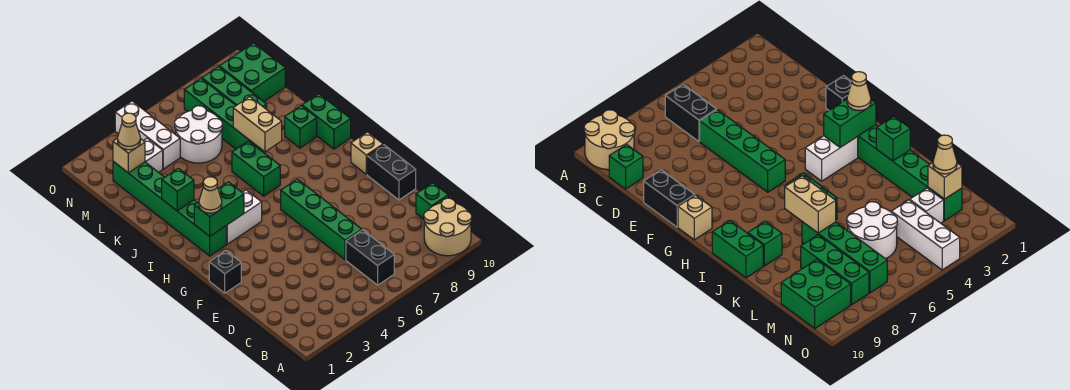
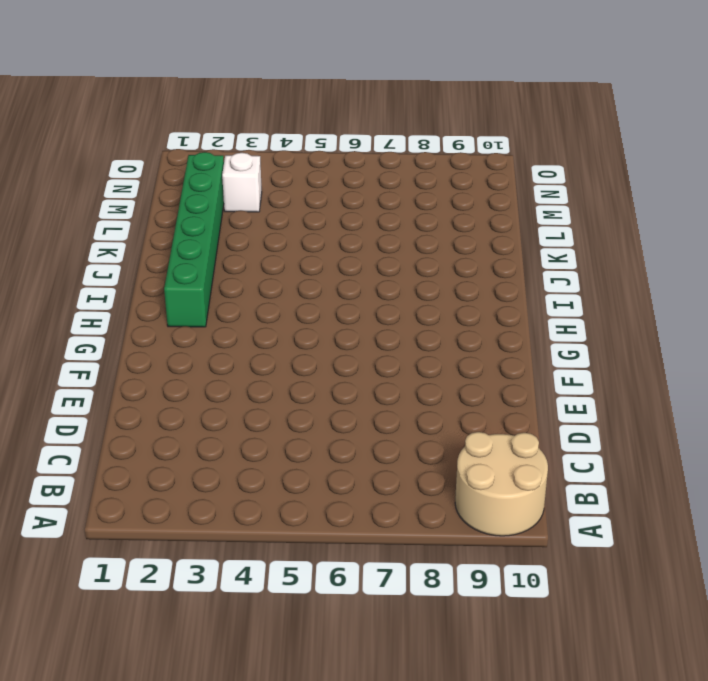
none -> black 1x2 brick [346,230,394,285]
none -> green 1x1 brick [416,183,448,219]
none -> green 1x4 brick [281,179,362,260]

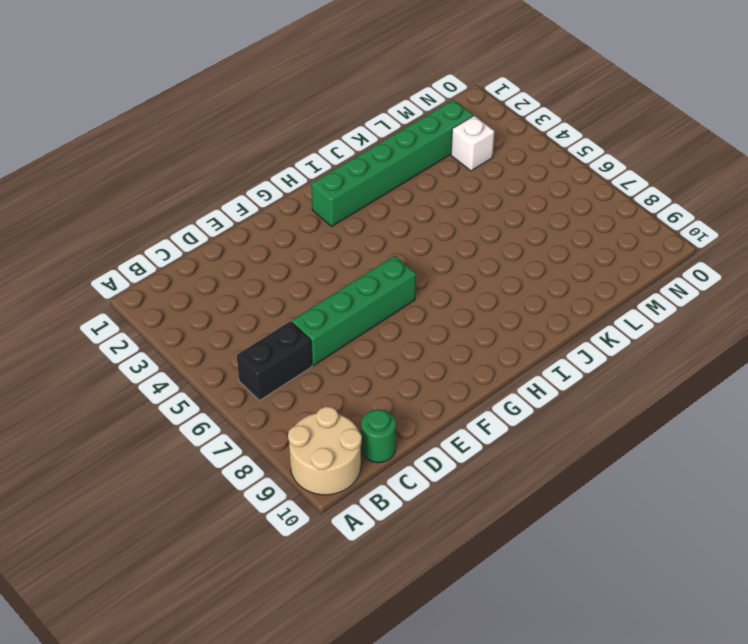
green 1x1 round brick [361,409,396,463] -> green 1x1 brick [416,183,448,219]
none -> black 1x2 brick [367,145,416,200]
none -> black 1x1 brick [209,251,241,293]
none -> tan 1x1 brick [351,132,383,174]

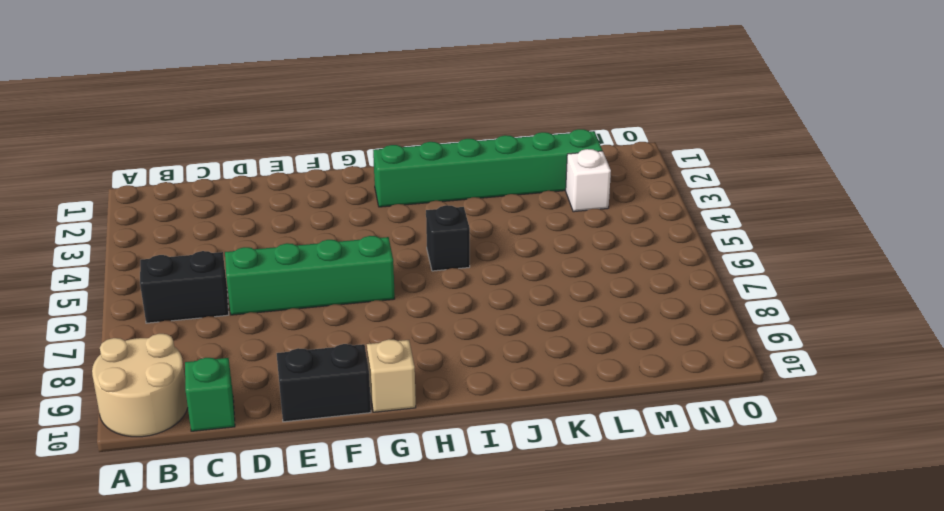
black 1x1 brick [426,205,470,271] -> black 1x1 brick moved to [209,251,241,293]
none -> white 1x2 brick [226,190,262,244]
none -> green 1x2 brick [232,141,280,196]
none -> green 1x2 brick [302,94,351,149]

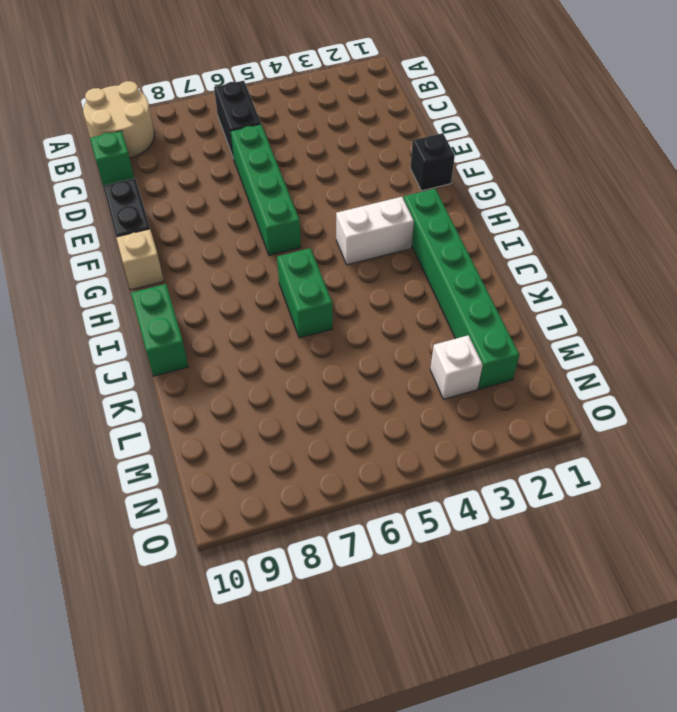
none -> green 1x1 brick [285,106,317,148]
none -> green 1x4 brick [184,79,262,151]
none -> white 2x2 round brick [175,106,222,163]

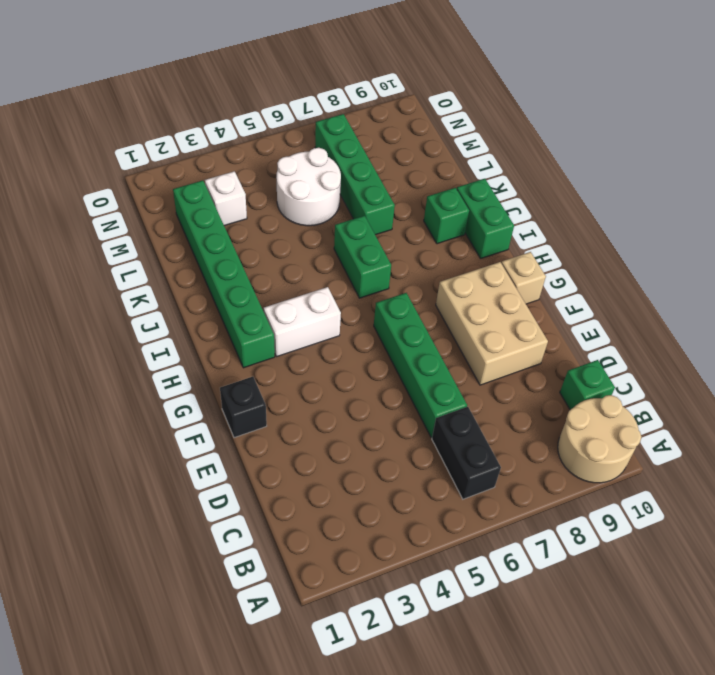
tan 2x3 brick [436,262,548,385] -> none
none -> black 1x2 brick [367,145,416,200]
none -> green 1x3 brick [202,67,267,109]
none -> white 1x3 brick [115,101,180,169]

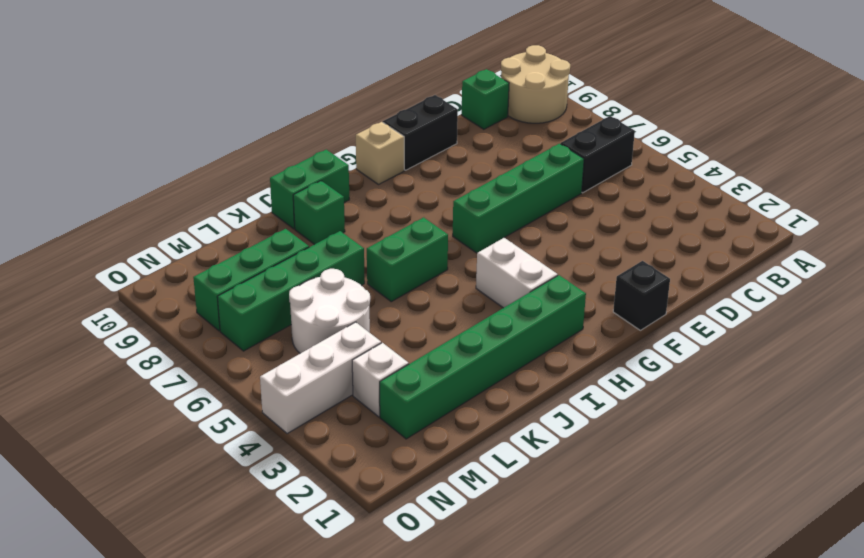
none -> green 2x2 brick [219,43,285,101]
none -> green 1x2 brick [194,182,244,236]
none -> green 1x1 brick [162,168,194,211]

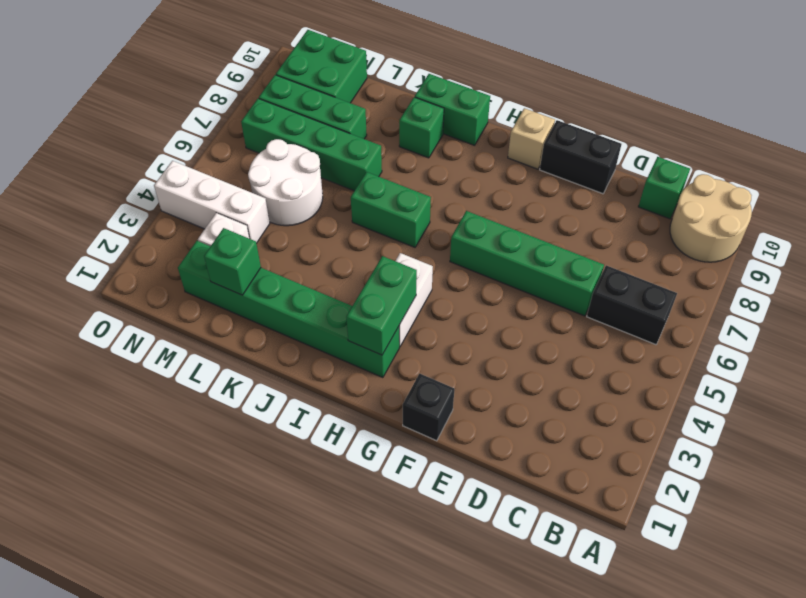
green 1x1 brick [204,228,261,295] -> green 1x1 brick moved to [162,168,194,211]
none -> tan 1x2 brick [233,97,282,152]
none -> tan 1x1 brick [113,138,145,173]
none -> tan 1x1 cone [199,177,222,213]

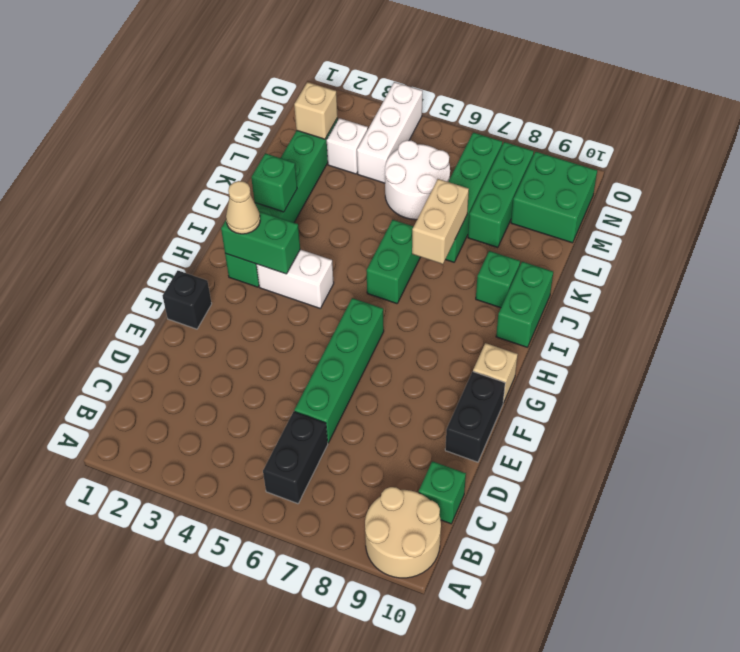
none -> tan 1x1 cone [118,113,140,150]

